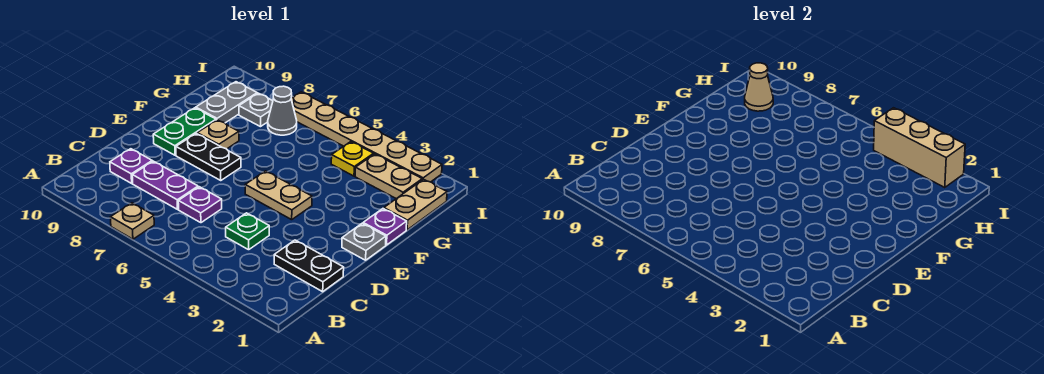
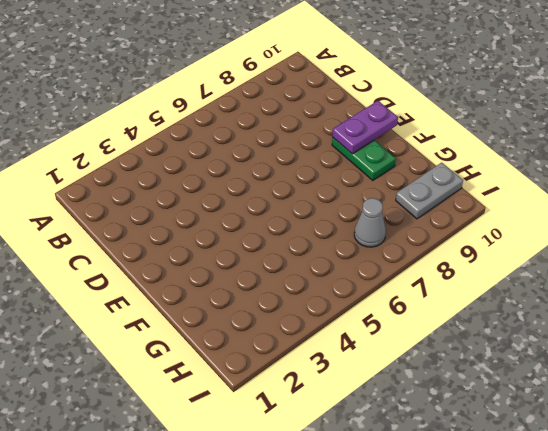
purple 1x2 plate [332,101,398,154] -> purple 1x2 plate moved to [132,161,198,209]
grey 1x2 plate [396,162,463,219] -> grey 1x2 plate turned to [196,82,257,123]
none -> tan 1x1 plate [111,203,154,239]
none -> black 1x2 plate [274,240,344,292]
none -> green 1x1 plate [226,213,269,250]

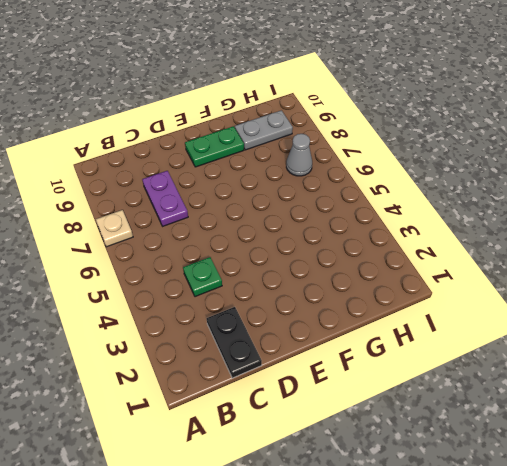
none -> purple 1x1 plate [178,187,222,223]
none -> purple 1x1 plate [110,149,152,183]
none -> grey 1x1 plate [342,223,386,260]

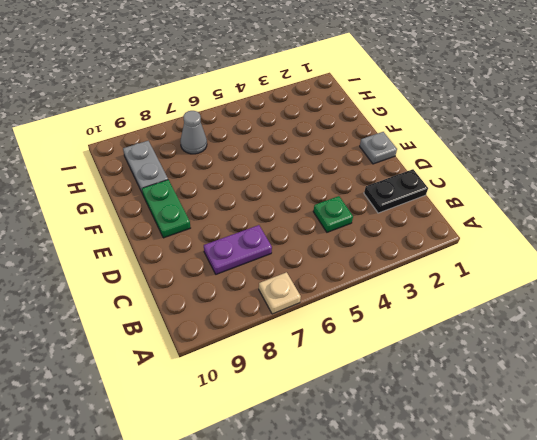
none -> purple 1x1 plate [178,187,222,223]
none -> purple 1x1 plate [110,149,152,183]
none -> tan 1x2 plate [245,171,312,220]

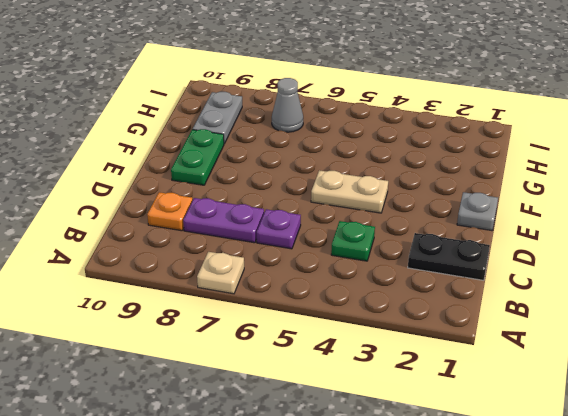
orange 1x1 plate [147,192,193,231] -> purple 1x1 plate [110,149,152,183]
none -> black 1x2 plate [176,133,241,181]
none -> purple 1x1 plate [363,209,407,245]
none -> tan 1x1 plate [197,120,239,149]

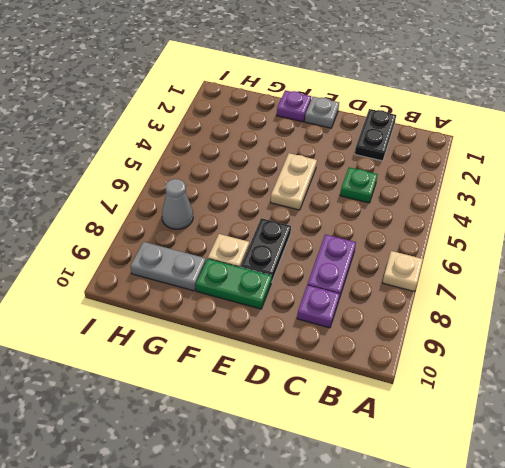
none -> purple 1x1 plate [178,187,222,223]
none -> tan 1x2 plate [384,179,447,230]
none -> tan 1x2 plate [355,154,422,199]

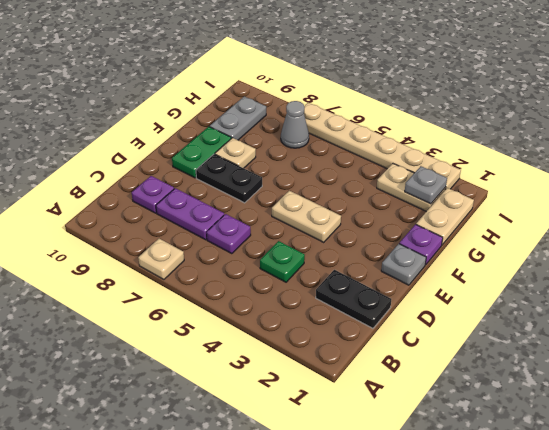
grey 1x1 plate [405,166,447,204] -> grey 1x1 plate moved to [239,93,273,127]
none -> yellow 1x1 plate [331,142,374,176]
none -> tan 1x1 cone [745,63,773,111]
none -> tan 1x3 brick [874,108,965,187]

